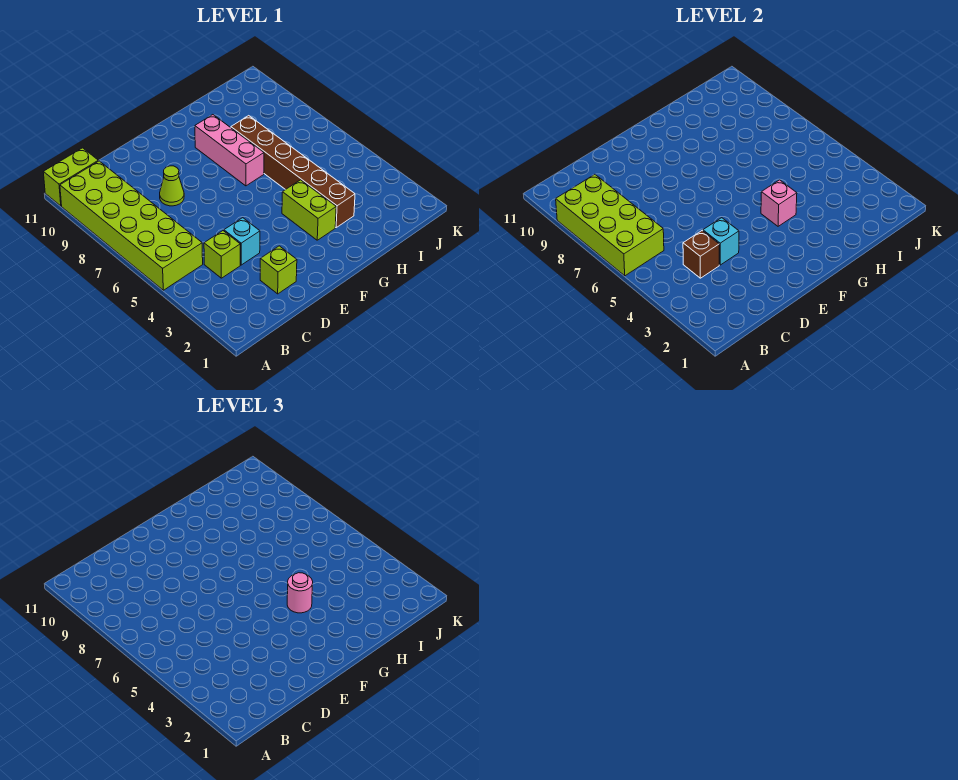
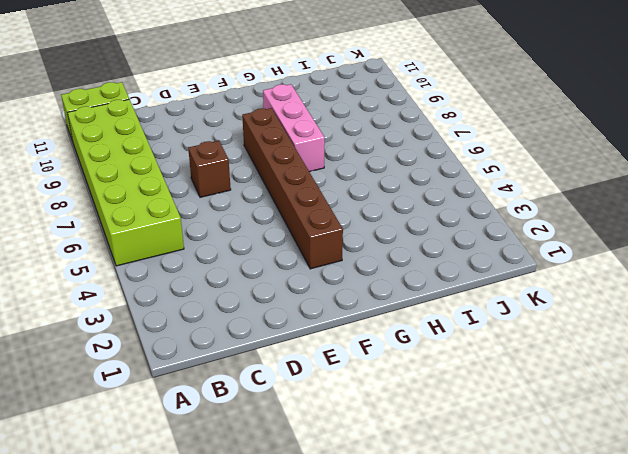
brown 1x1 brick [188,141,231,197] -> brown 1x1 brick moved to [683,231,719,278]
brown 1x6 brick [242,108,343,269] -> brown 1x6 brick moved to [231,116,355,227]
none -> lime 1x1 brick [204,231,240,278]
none -> lime 1x1 brick [260,246,297,294]
none -> cyan 1x1 brick [224,218,260,265]

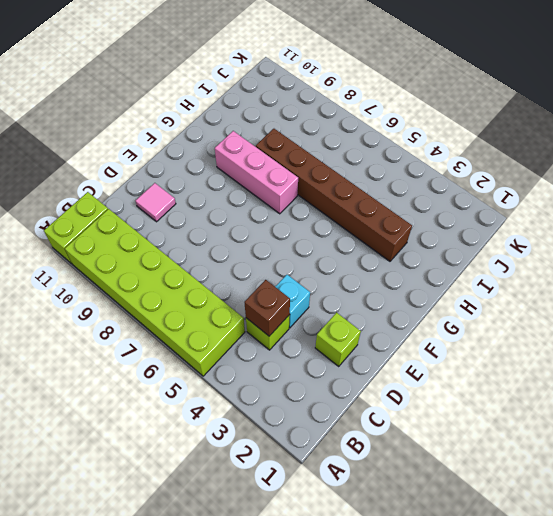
pink 1x1 tile [135,183,176,222] -> none
none -> lime 1x1 cone [160,166,184,206]
none -> lime 1x2 brick [282,180,336,240]
none -> lime 2x4 brick [556,175,664,276]

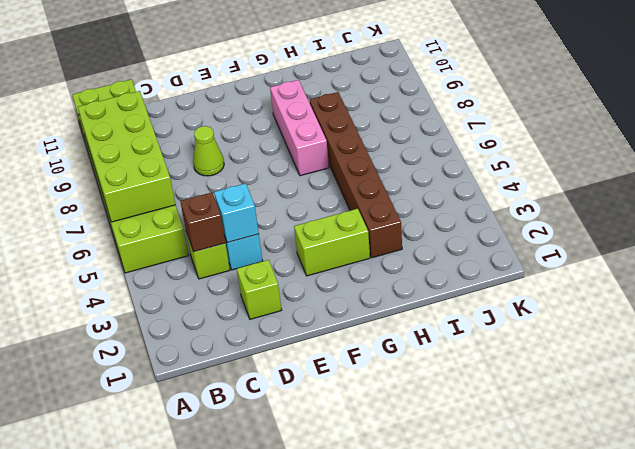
lime 1x2 brick [294,209,370,276] -> lime 1x2 brick turned to [282,180,336,240]
none -> pink 1x1 brick [761,180,797,226]
none -> pink 1x1 round brick [287,573,313,613]

